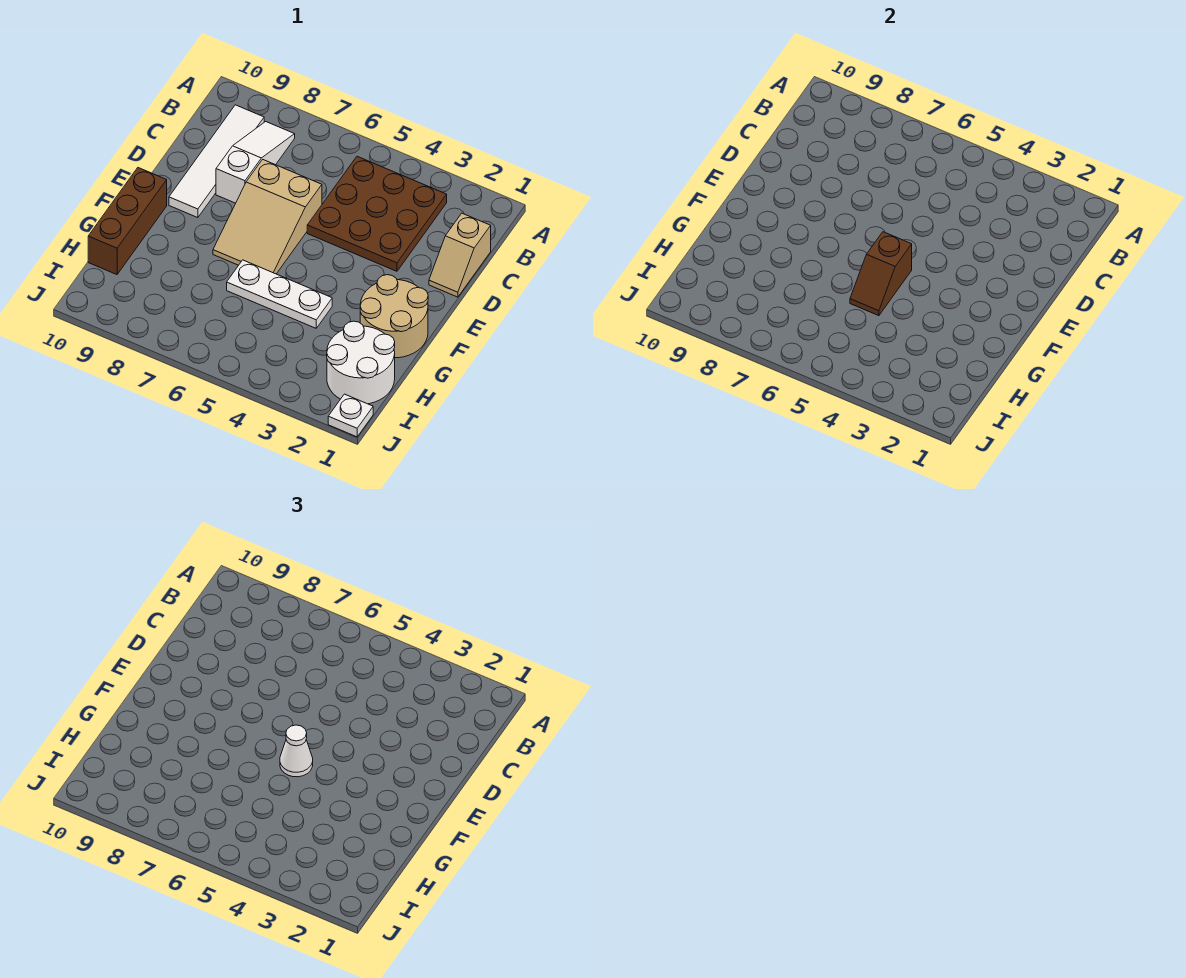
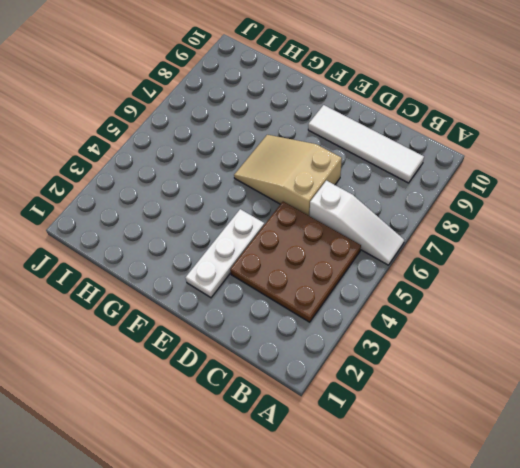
white 1x3 slope [310,181,404,265] -> white 1x3 slope moved to [216,122,295,203]
white 1x3 plate [185,209,264,298] -> white 1x3 plate moved to [227,260,332,328]
none -> tan 1x2 slope [429,213,491,297]
none -> tan 2x2 round brick [360,275,428,358]
none -> brown 1x3 brick [88,168,167,275]

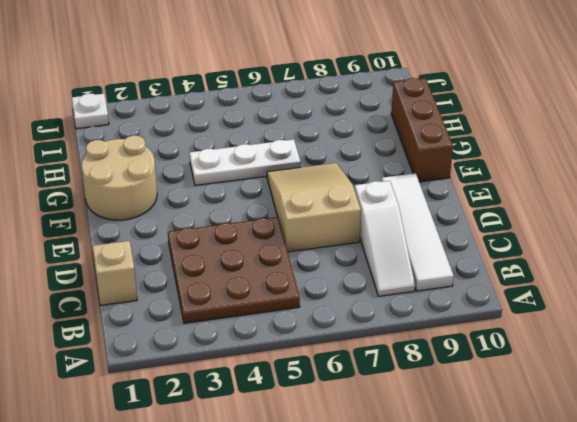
none -> white 2x2 round brick [327,321,395,404]
none -> brown 1x2 slope [850,232,912,316]
none -> white 1x1 cone [280,725,313,777]

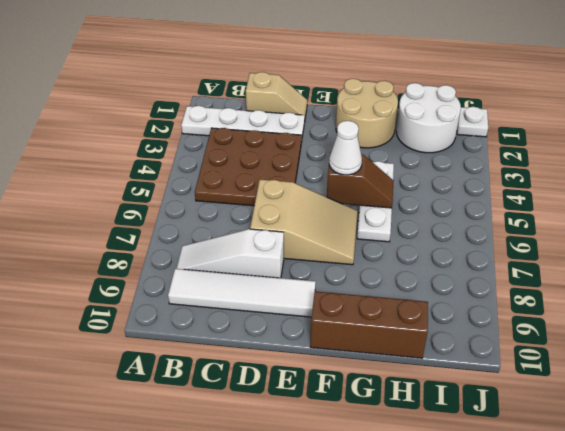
white 1x4 plate [181,106,305,143] -> none

